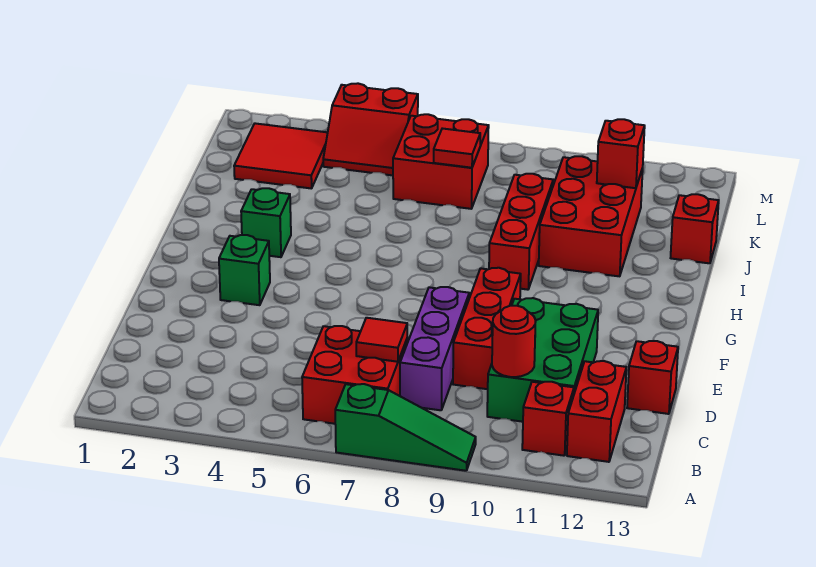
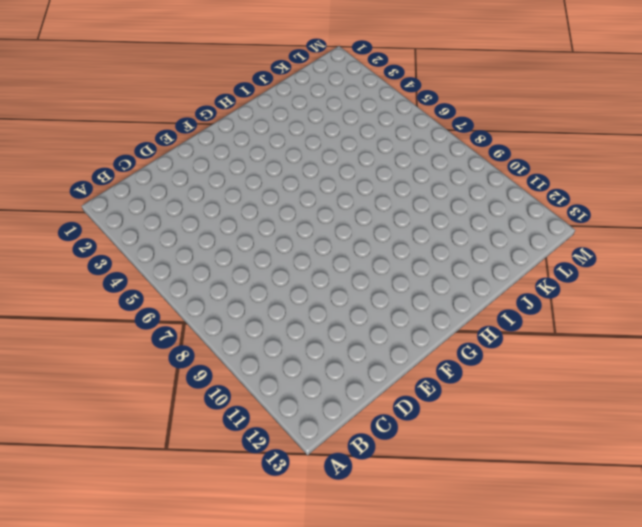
none -> green 1x3 slope [335,384,476,471]
none -> red 2x2 brick [302,326,407,424]
none -> red 1x1 brick [522,382,574,456]

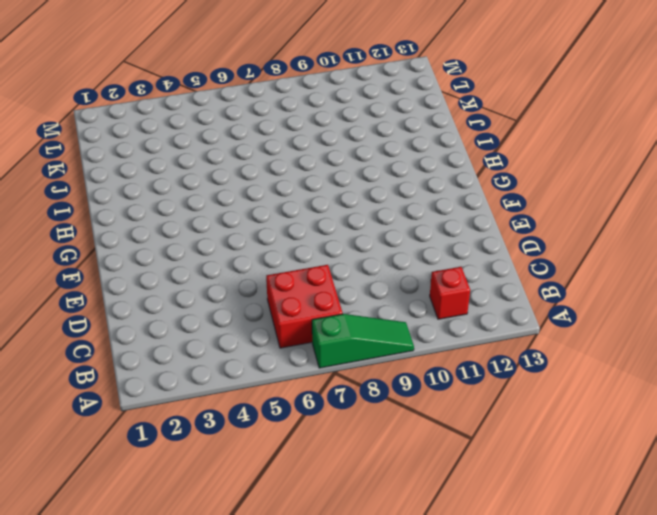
none -> red 1x2 brick [567,361,626,462]
none -> purple 1x3 brick [400,287,469,410]
none -> green 2x3 brick [487,298,598,422]

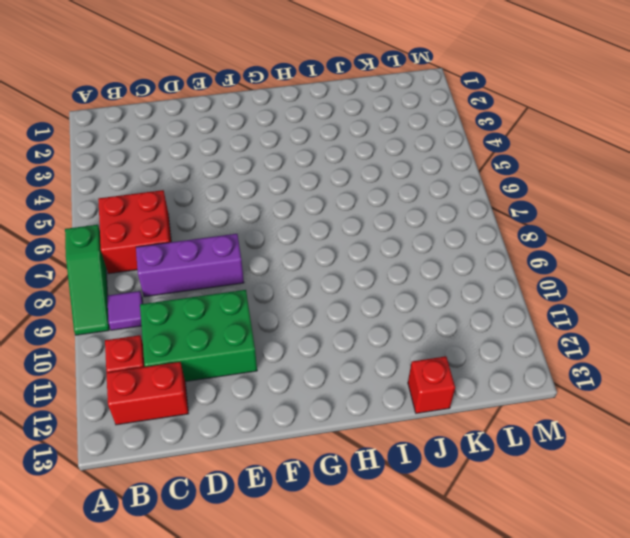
purple 1x1 tile [107,291,143,330] -> none
none -> red 1x3 brick [453,268,521,389]
none -> red 1x1 brick [627,341,678,414]
none -> green 1x1 brick [219,235,270,305]

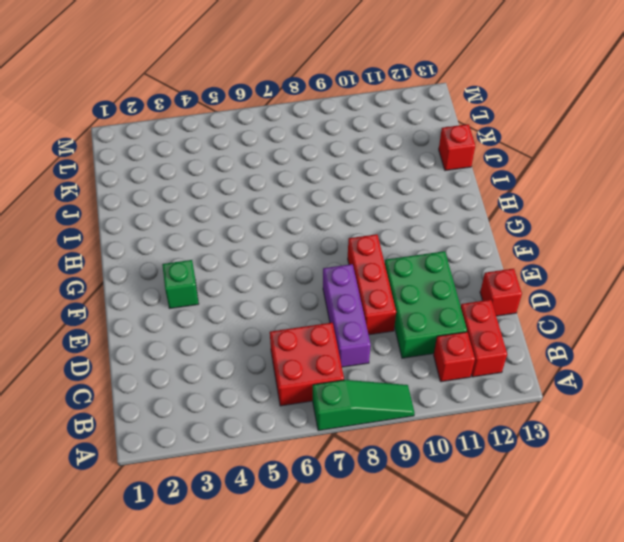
none -> green 1x1 brick [241,188,291,257]
none -> red 1x3 brick [489,174,553,290]
none -> red 2x3 brick [539,156,643,276]

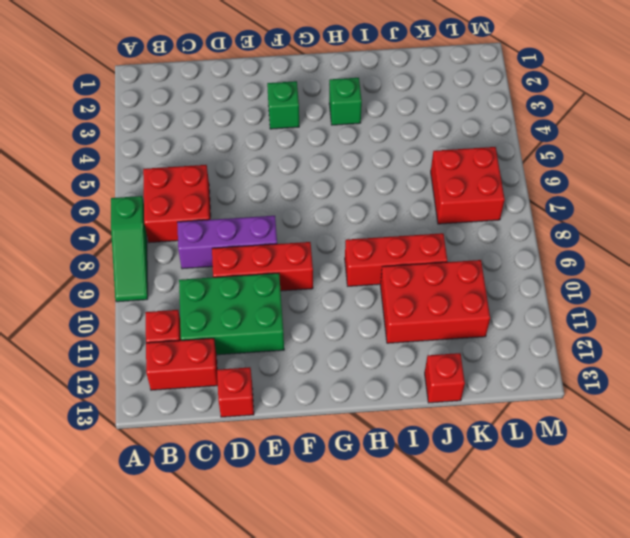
none -> red 2x2 tile [234,123,328,189]
none -> red 2x2 slope [323,83,418,175]
none -> red 1x1 tile [356,318,407,362]

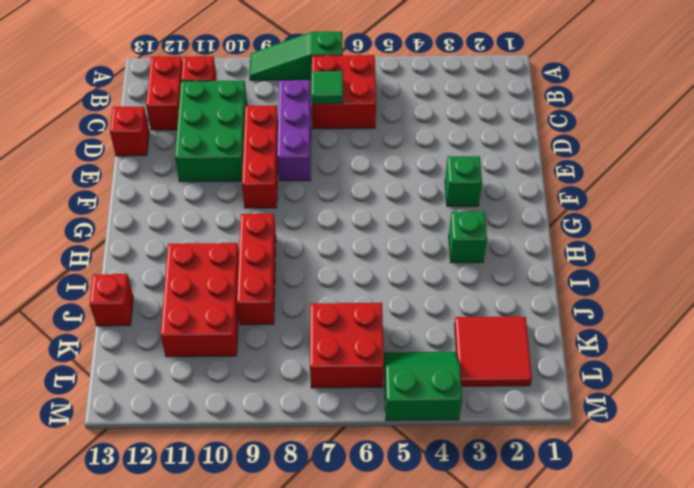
green 1x1 tile [311,71,343,104] -> red 1x1 tile [356,318,407,362]
green 2x2 slope [384,352,462,421] -> red 2x2 slope [323,83,418,175]
none -> red 1x1 round brick [492,306,536,377]
none -> red 1x1 tile [434,128,480,168]
none -> red 1x1 brick [597,119,645,188]

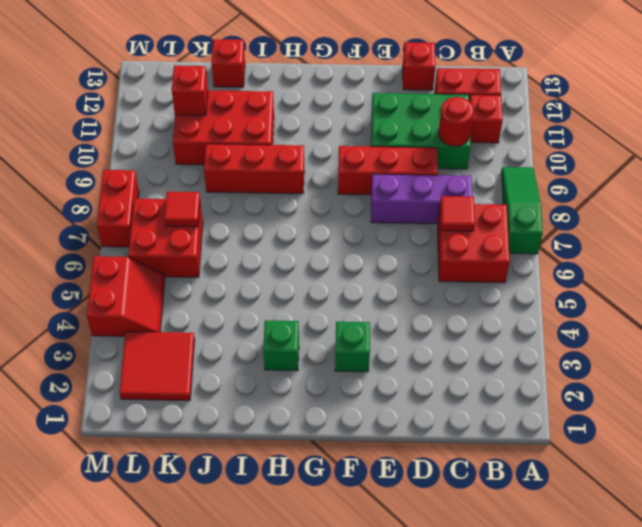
red 1x2 brick [97,170,139,247] -> none

